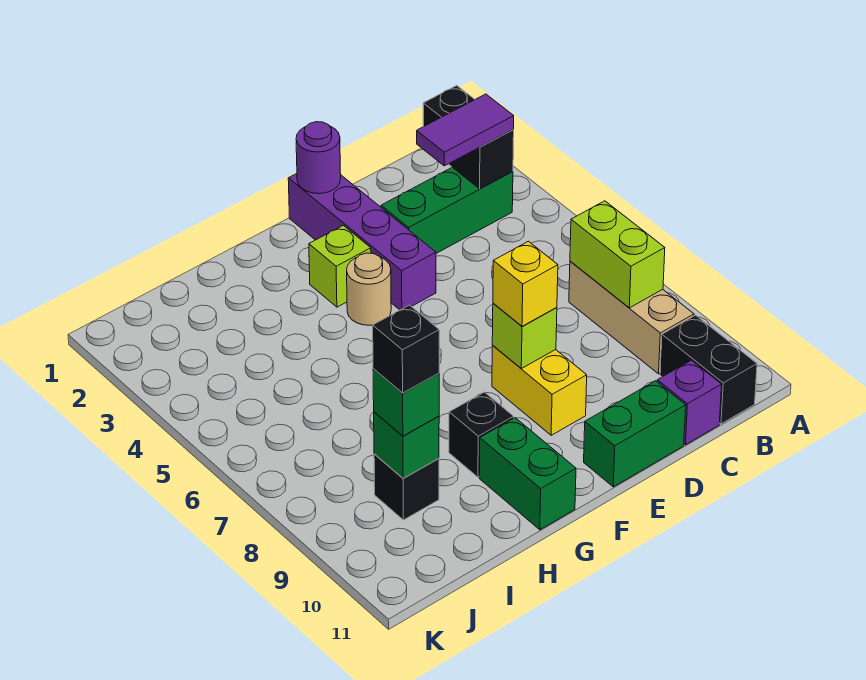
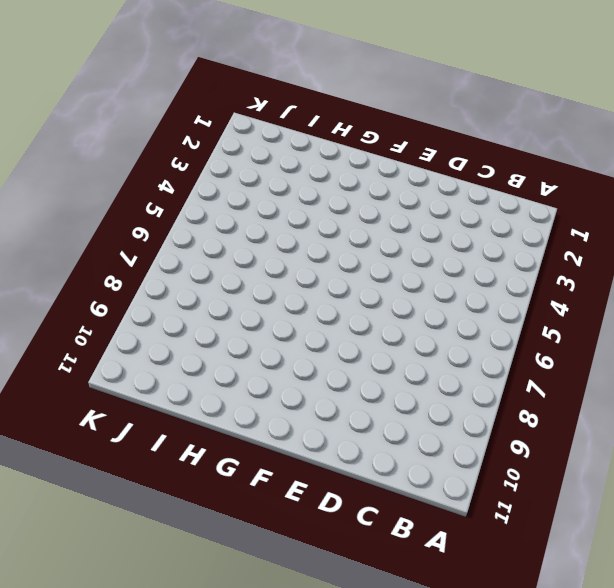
none -> green 1x3 brick [381,167,513,253]
none -> tan 1x3 brick [569,261,694,374]
none -> black 1x2 brick [660,315,757,424]

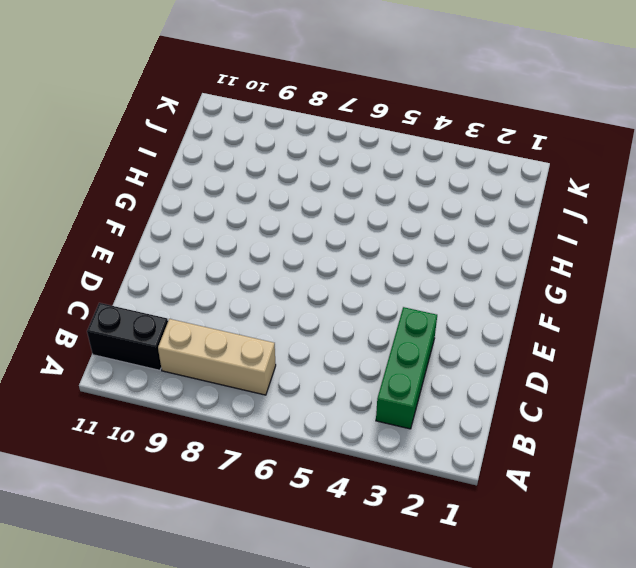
none -> purple 1x1 brick [657,360,722,445]
none -> green 1x2 brick [584,381,686,487]
none -> purple 1x4 brick [288,174,436,310]

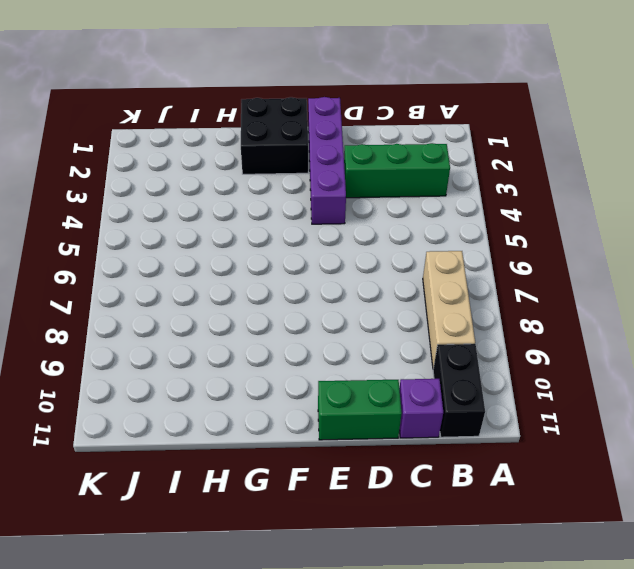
black 2x2 brick [241,97,308,174] -> none
none -> yellow 1x2 brick [492,346,587,435]
none -> lime 1x1 brick [309,225,371,307]
none -> tan 1x1 round brick [347,253,391,325]

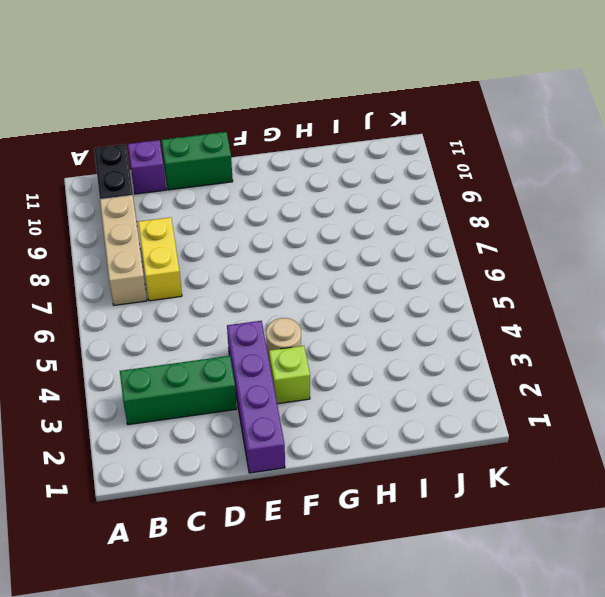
yellow 1x2 brick [138,217,182,301] -> yellow 1x2 brick moved to [492,346,587,435]
none -> black 1x1 brick [449,392,514,477]
none -> green 1x2 brick [479,418,576,530]
none -> black 1x1 brick [374,454,439,520]

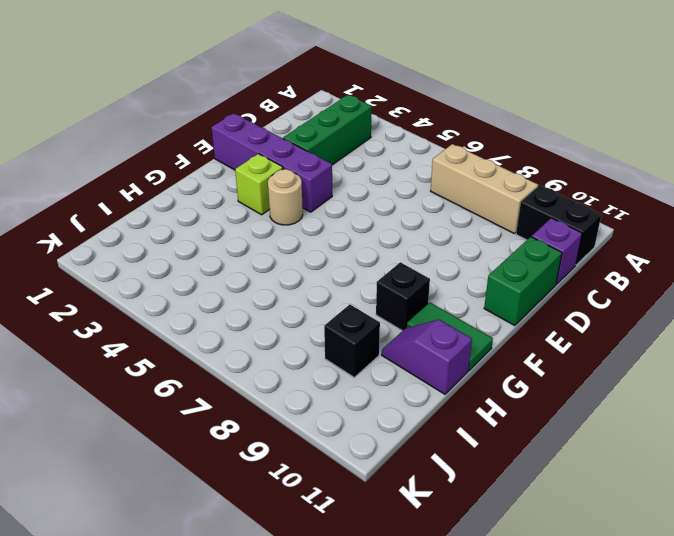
green 1x2 tile [407,303,493,370] -> green 1x2 brick [479,418,576,530]
purple 1x2 slope [382,320,472,394] -> none
none -> yellow 1x2 brick [492,346,587,435]
none -> black 1x2 brick [423,86,514,189]
none -> lime 1x2 brick [570,201,665,308]

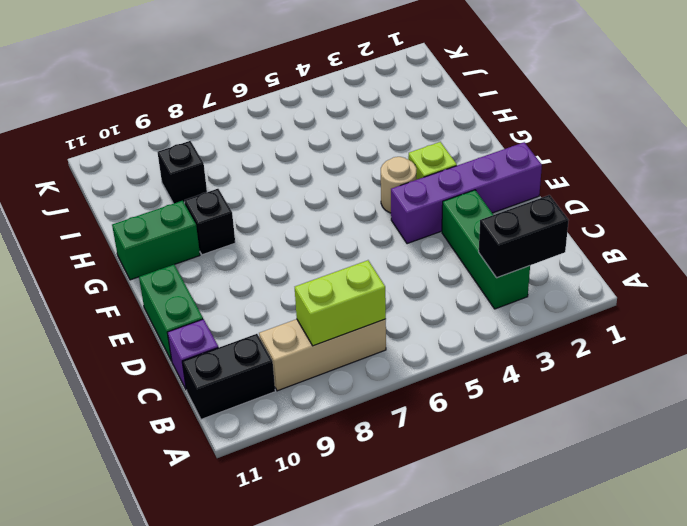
none -> yellow 1x2 brick [492,346,587,435]
none -> purple 1x1 round brick [296,122,341,194]
none -> lime 1x1 brick [492,303,557,369]

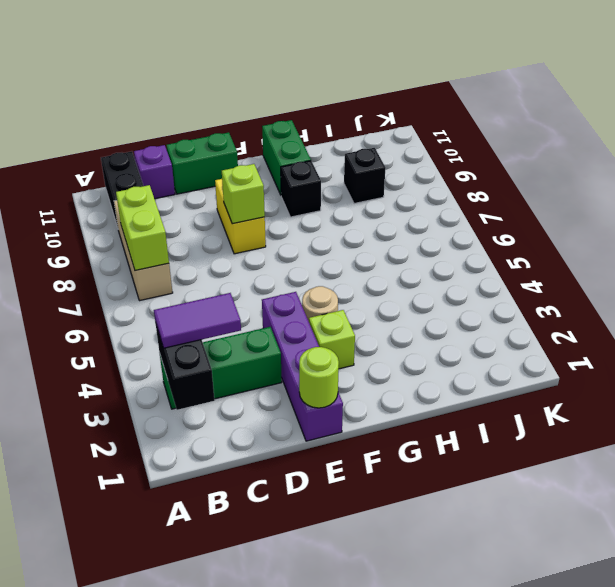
lime 1x1 round brick [299,347,339,408] -> purple 1x1 round brick [296,122,341,194]
none -> green 1x1 brick [374,412,439,479]
none -> yellow 1x1 brick [493,241,558,327]
none -> green 1x1 brick [373,369,439,436]

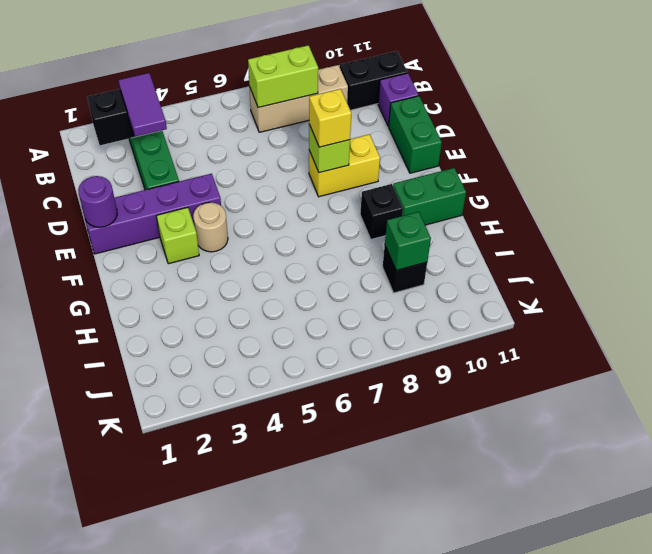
none -> green 1x1 brick [373,369,439,436]
none -> black 1x1 brick [373,305,439,393]

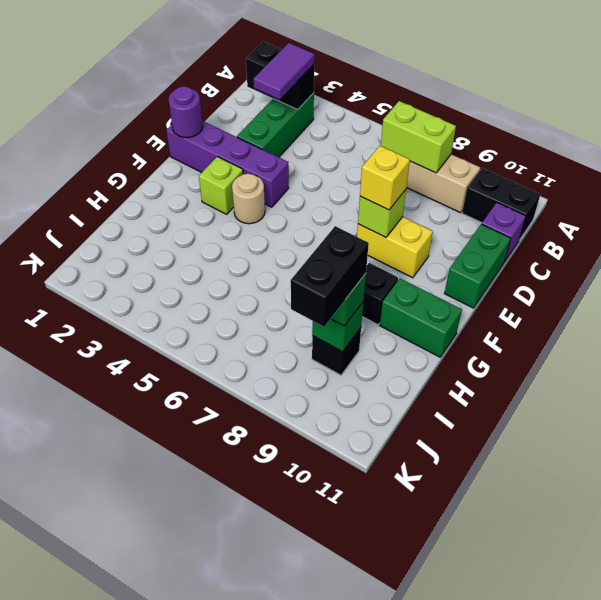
black 1x2 brick [291,226,369,327] -> black 1x1 brick [373,305,439,393]

